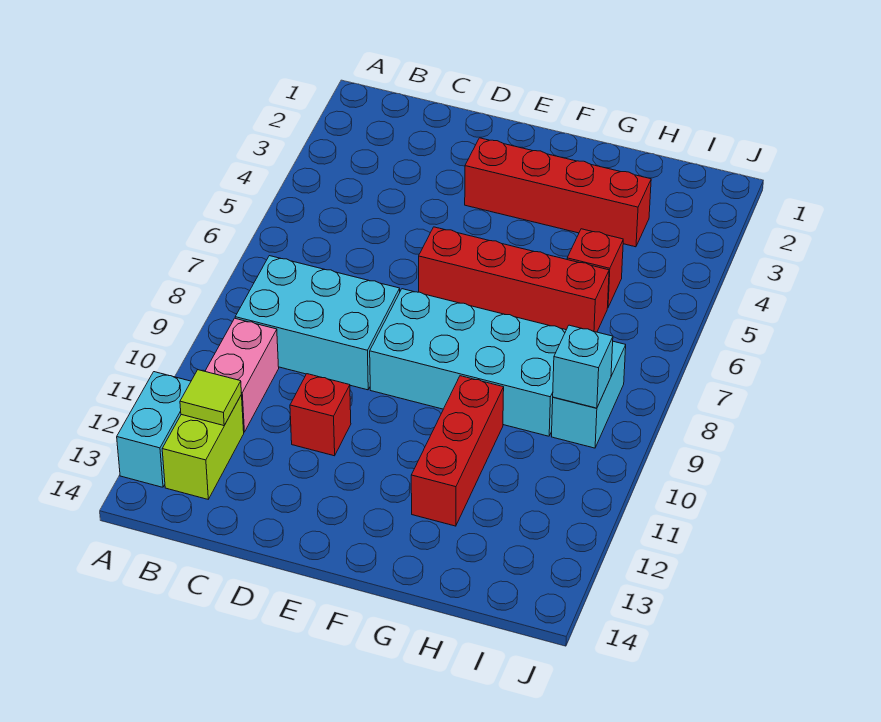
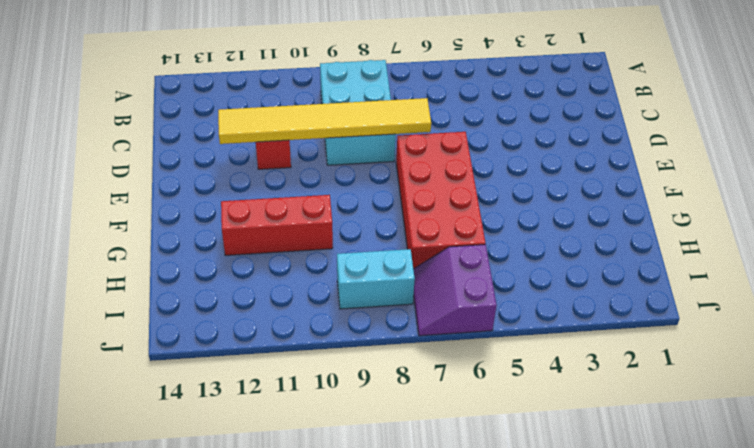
yellow 1x6 tile [218,98,431,144] -> none
red 2x4 brick [396,132,485,269] -> red 1x4 brick [419,227,609,332]
purple 2x2 slope [413,244,497,336] -> none
none -> cyan 1x2 brick [117,372,191,487]
none -> pink 1x2 brick [205,318,279,432]
none -> lime 1x2 brick [162,395,244,499]

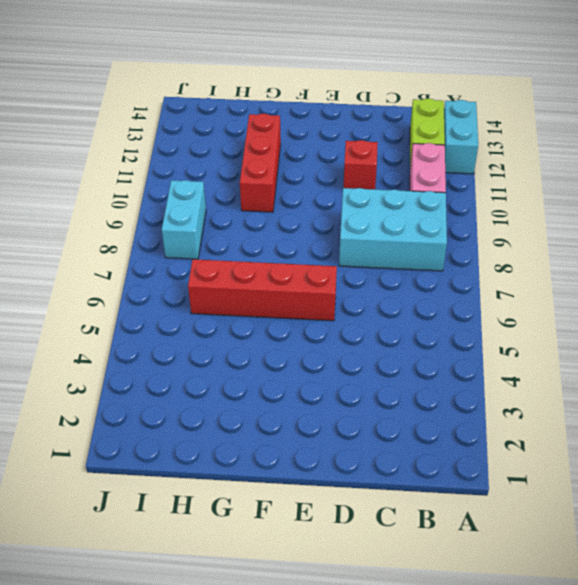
none -> red 1x4 brick [465,138,651,247]
none -> cyan 2x4 brick [370,289,566,436]
none -> red 1x1 brick [567,229,623,307]

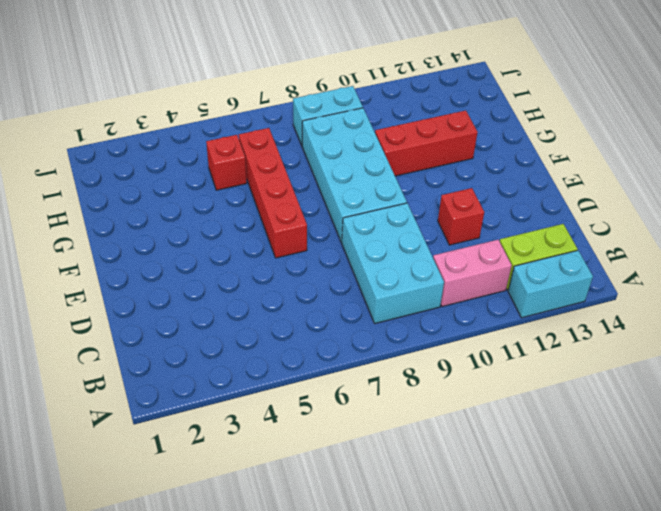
none -> red 1x4 brick [465,138,651,247]
none -> lime 1x1 tile [180,370,241,426]
none -> cyan 1x1 brick [553,325,613,408]

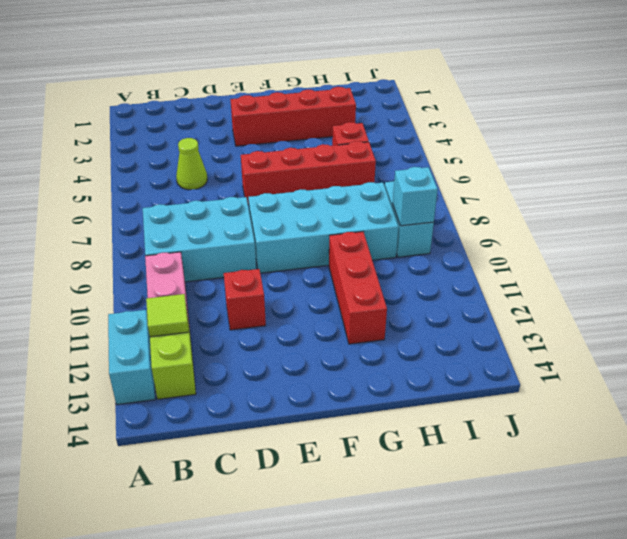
lime 1x1 cone [176,138,207,190] -> none

